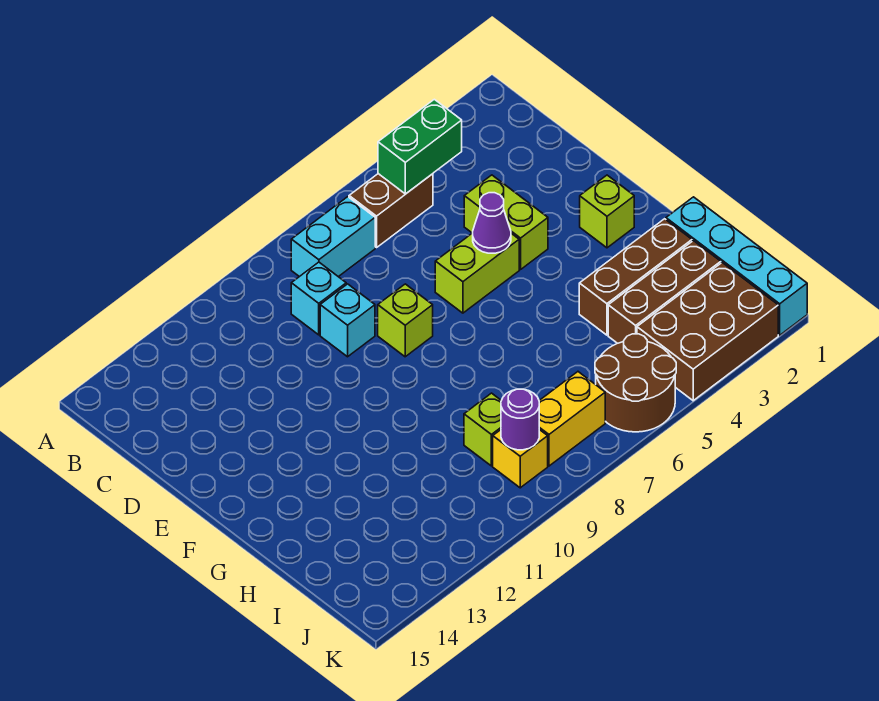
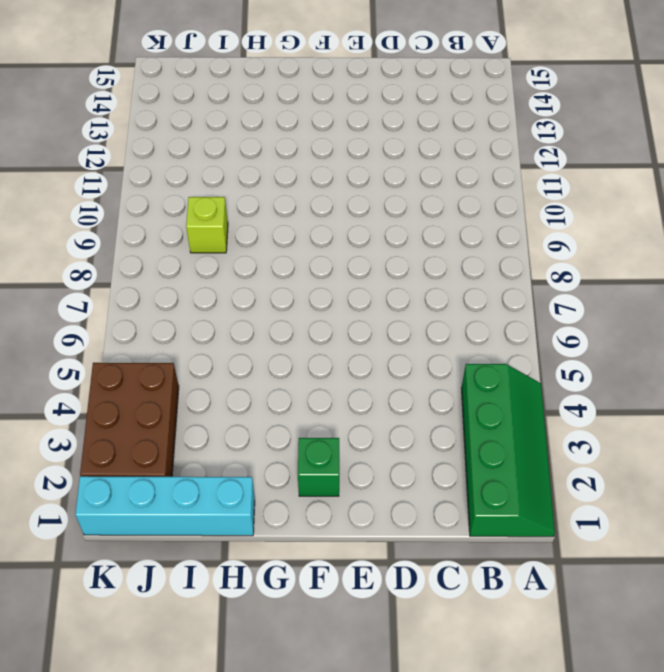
green 2x4 slope [462,364,555,537] -> none
green 1x1 brick [298,438,339,496] -> lime 1x1 brick [580,175,634,248]
none -> brown 1x2 brick [349,174,433,248]
none -> cyan 1x2 brick [291,197,375,277]
none -> cyan 1x1 brick [291,262,346,335]

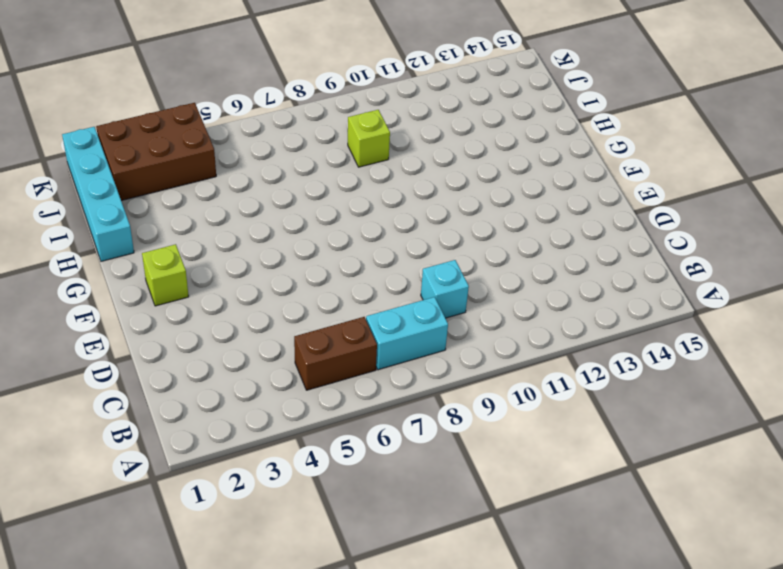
none -> lime 1x2 brick [464,175,548,270]
none -> cyan 1x1 brick [320,284,375,357]
none -> lime 1x2 brick [435,233,519,313]

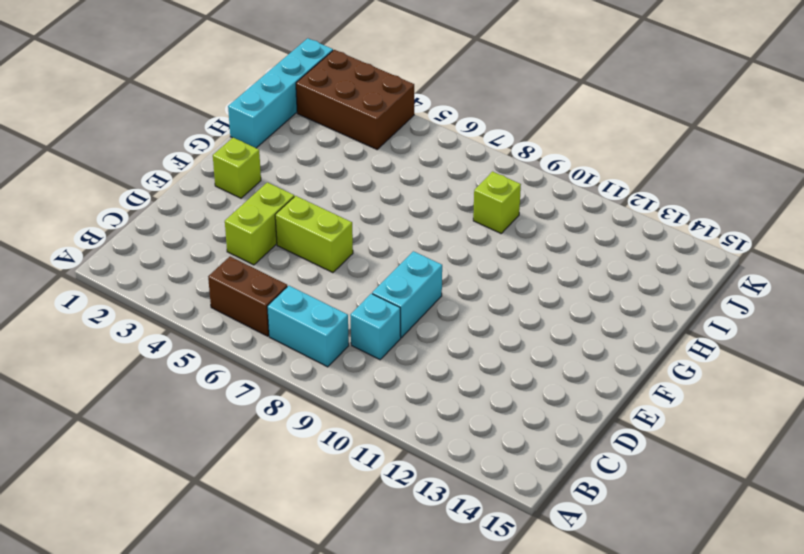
cyan 1x2 brick [372,251,442,338] -> cyan 1x1 brick [320,284,375,357]
none -> lime 1x1 brick [378,284,433,357]
none -> brown 1x3 brick [579,219,692,335]
none -> brown 1x3 brick [608,241,721,343]

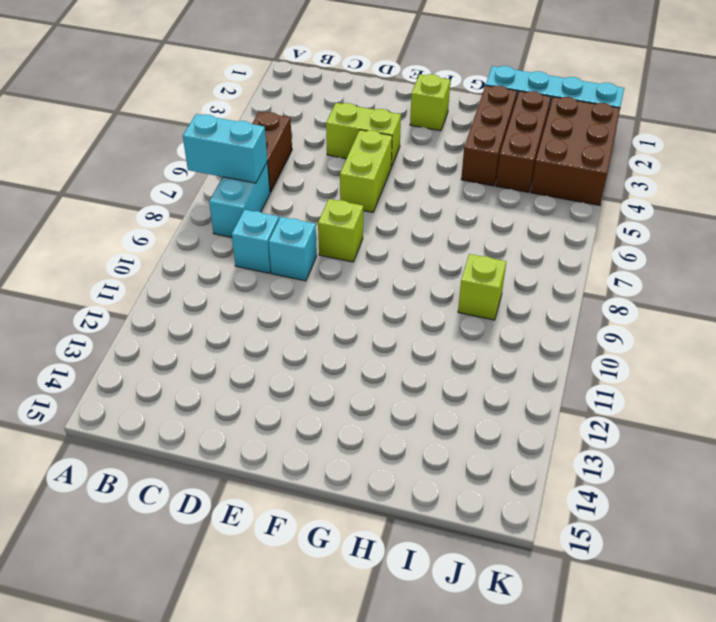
cyan 1x2 brick [183,114,267,183] -> none
none -> brown 2x2 round brick [595,334,676,432]
none -> yellow 1x2 brick [539,372,605,466]
none -> yellow 1x1 brick [493,430,548,488]

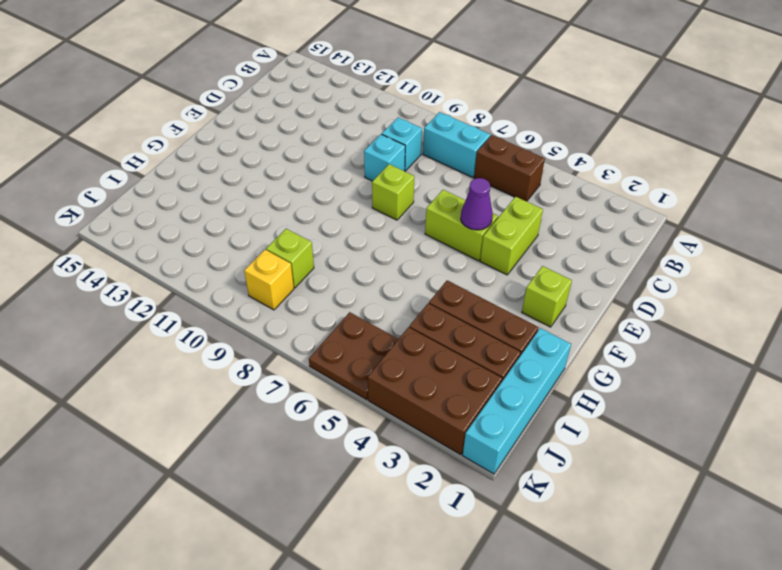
brown 2x2 plate [309,312,398,400] -> brown 2x2 round brick [595,334,676,432]
none -> yellow 1x2 brick [539,372,605,466]
none -> green 1x2 brick [378,99,462,194]
none -> purple 1x1 round brick [501,389,539,450]

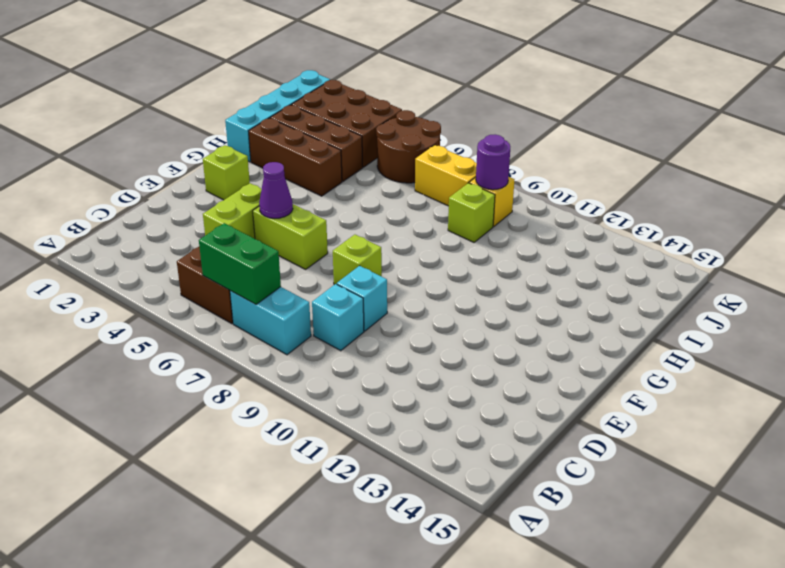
green 1x2 brick [199,223,281,304] -> green 1x2 brick moved to [378,99,462,194]

